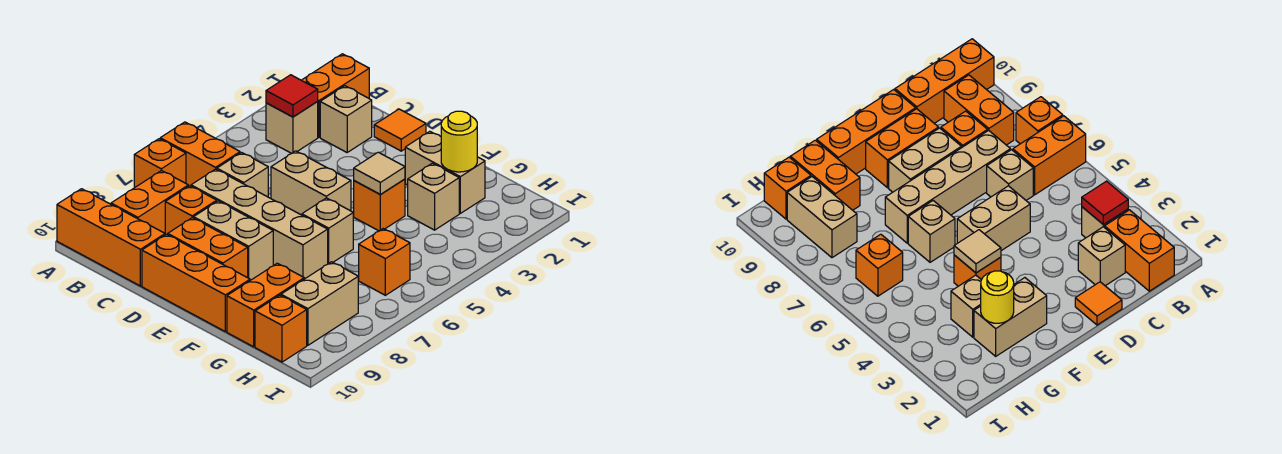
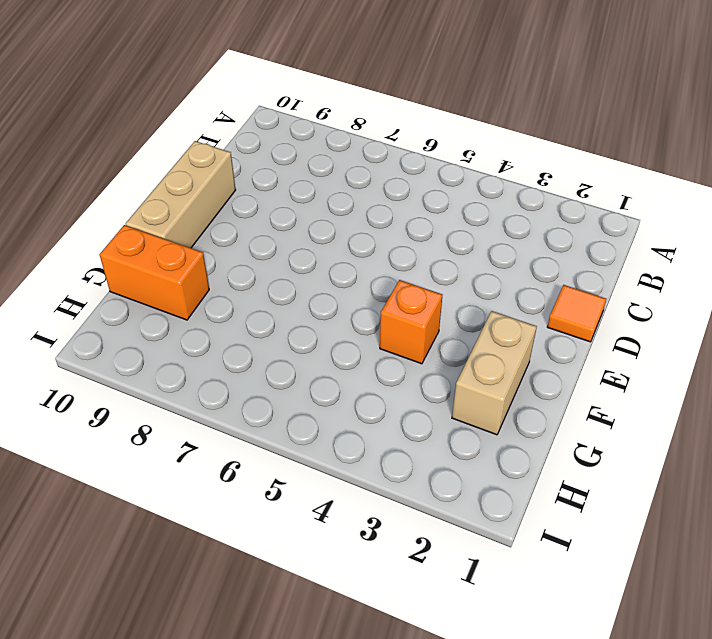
tan 1x3 brick [126,141,236,248] -> orange 1x3 brick [142,234,250,332]
none -> orange 1x2 brick [160,122,240,186]
none -> orange 1x1 brick [134,139,186,188]
none -> orange 1x3 brick [57,189,165,286]

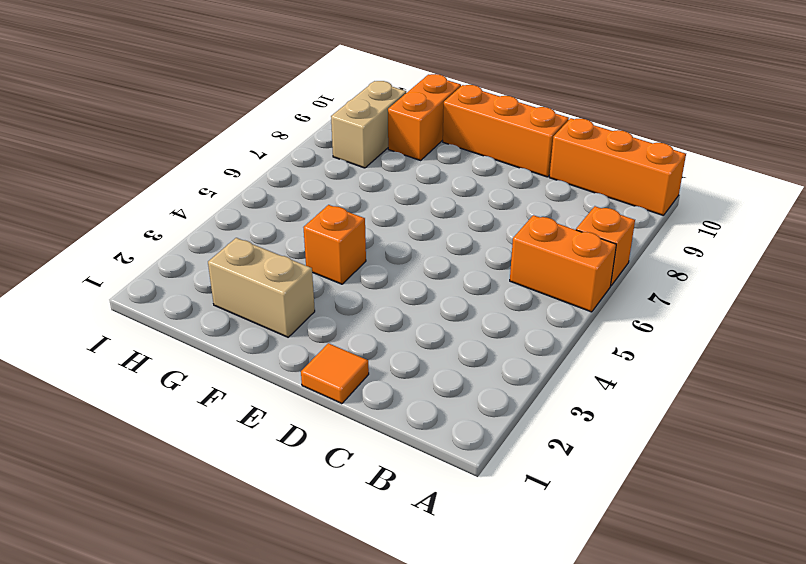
none -> orange 1x2 brick [301,54,369,137]
none -> tan 1x1 brick [266,101,318,153]
none -> orange 1x2 brick [111,170,188,233]

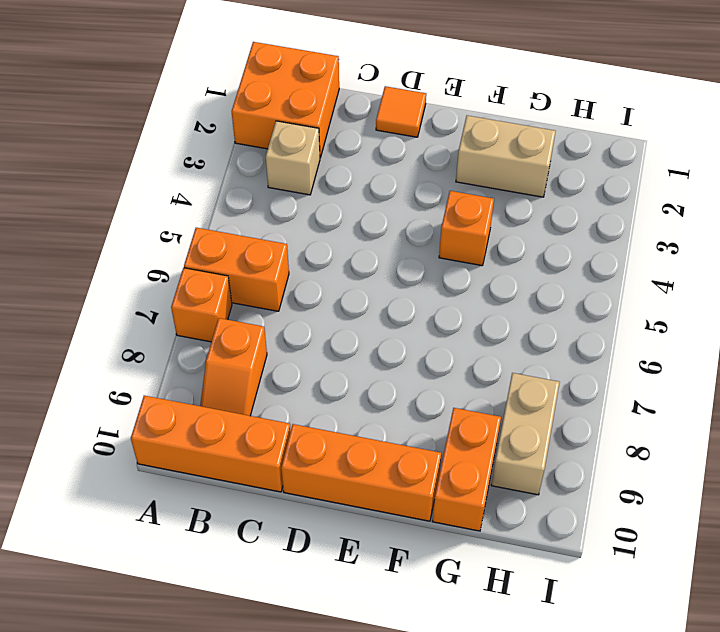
orange 2x2 brick [232,42,339,158] -> orange 1x2 brick [301,54,369,137]
orange 1x2 slope [200,318,267,416] -> orange 1x2 brick [111,170,188,233]
none -> tan 1x1 brick [320,86,372,152]
none -> tan 1x1 brick [217,153,268,197]
none -> tan 1x4 brick [191,169,328,279]

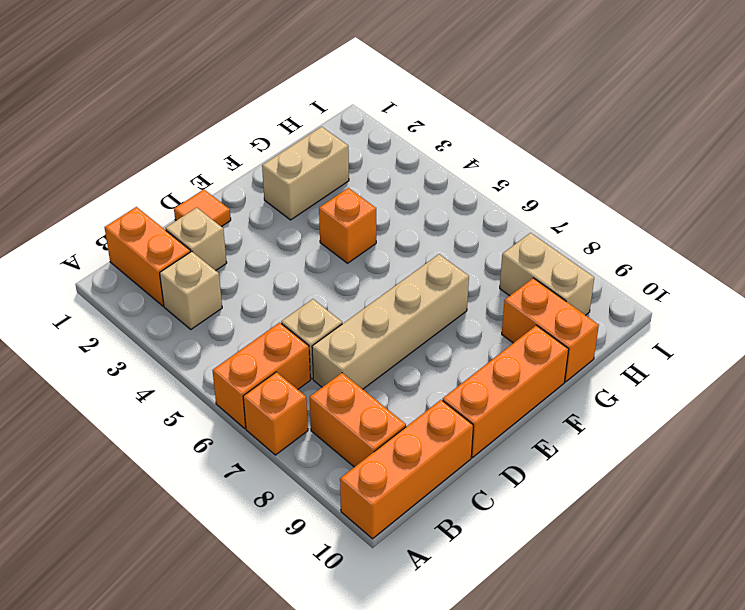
none -> orange 1x1 brick [165,186,217,235]
none -> tan 1x2 brick [271,151,351,215]
none -> tan 1x2 brick [194,201,273,280]

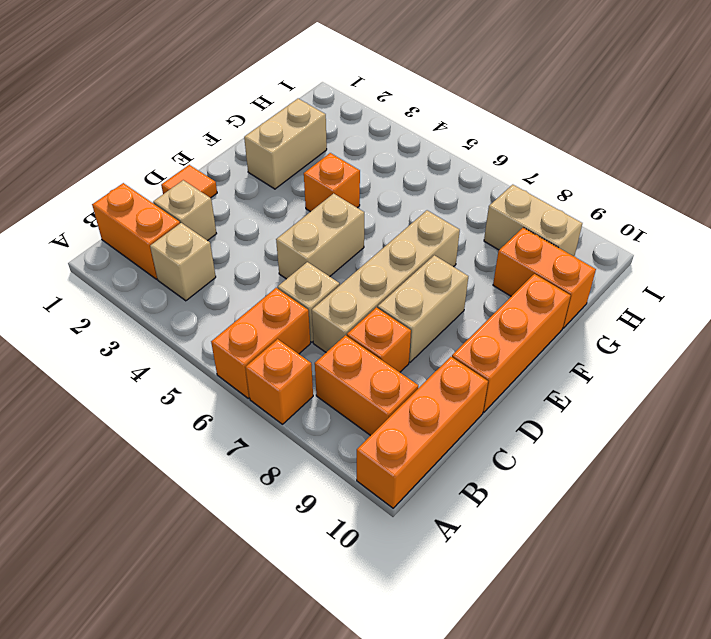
none -> orange 1x2 brick [168,218,248,278]
none -> tan 1x1 brick [302,198,353,264]
none -> tan 1x1 brick [408,163,459,230]

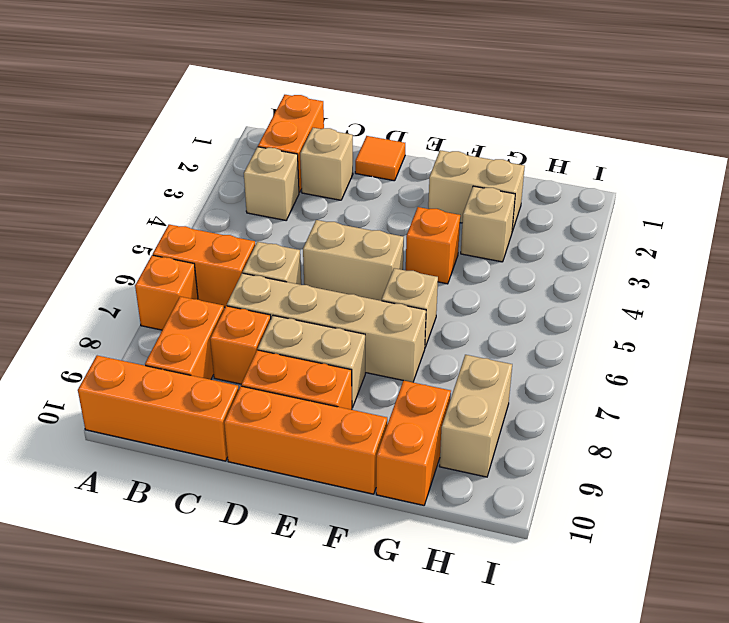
none -> orange 1x1 brick [359,229,410,295]
none -> orange 1x1 brick [255,295,307,362]
none -> red 1x1 tile [266,75,318,117]

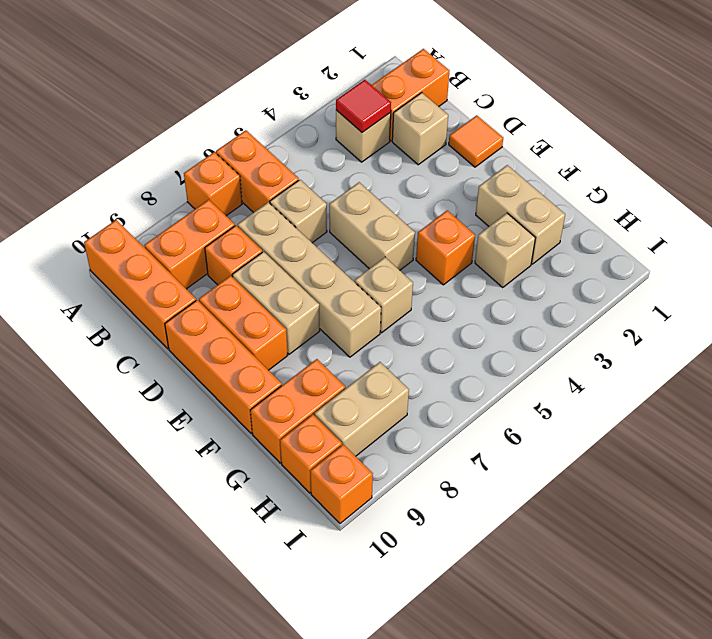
orange 1x1 brick [310,444,373,523] -> orange 1x1 brick moved to [359,229,410,295]
none -> tan 1x1 tile [354,152,405,195]
none -> yellow 1x1 round brick [441,111,477,172]

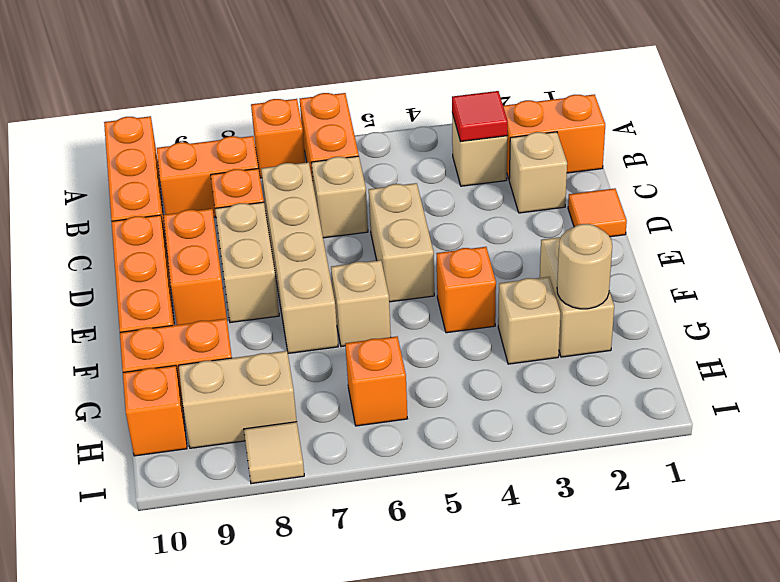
tan 1x1 round brick [557,224,612,309] -> yellow 1x1 round brick [441,111,477,172]
tan 1x1 tile [244,422,304,484] -> tan 1x1 tile moved to [354,152,405,195]

